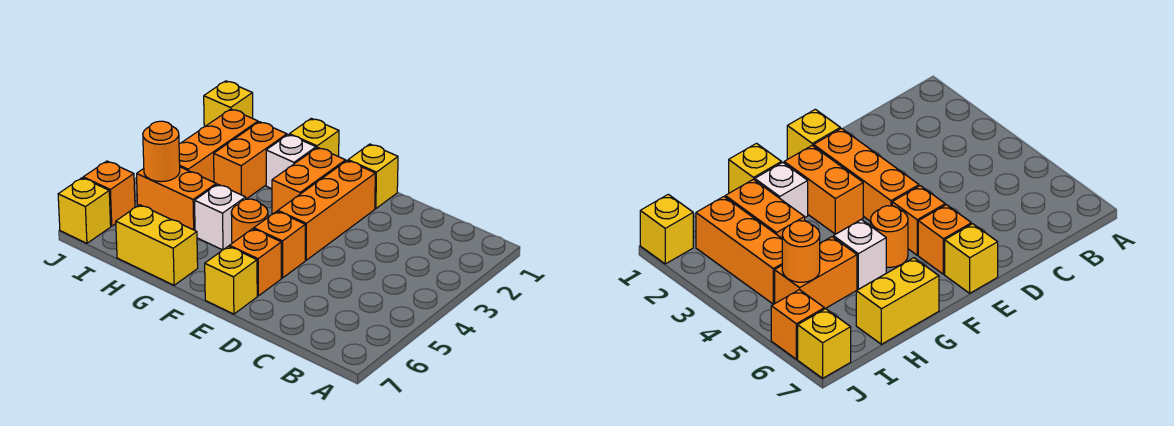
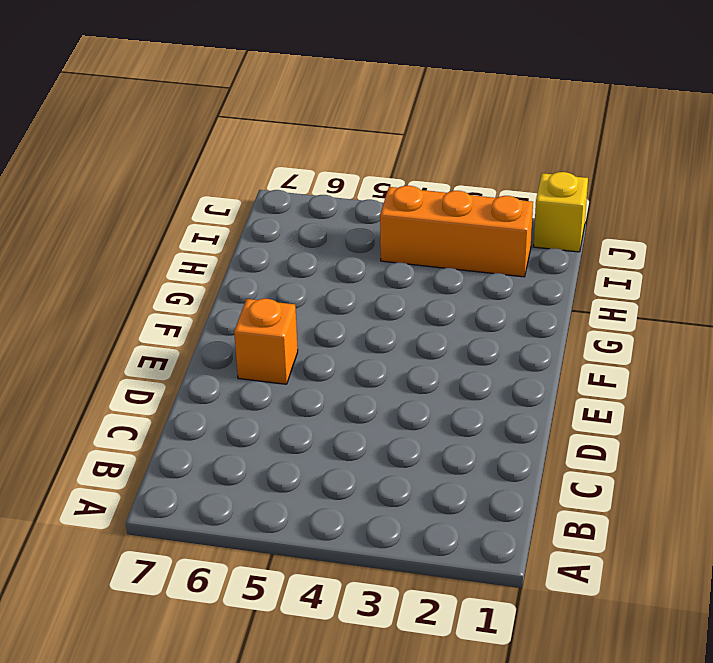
none -> yellow 1x1 brick [348,144,398,209]
none -> orange 1x3 brick [278,161,375,260]
none -> orange 1x1 brick [254,211,305,278]

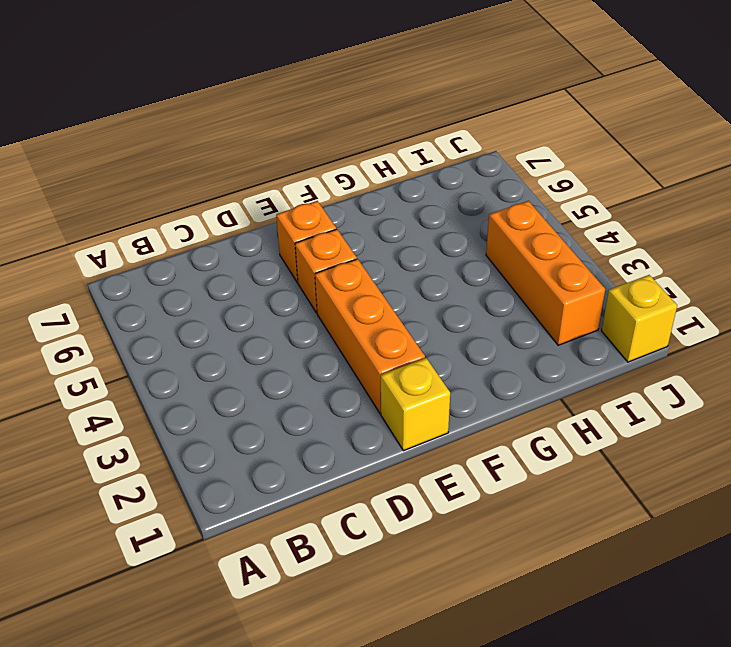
none -> yellow 1x1 brick [205,246,257,314]
none -> orange 1x2 brick [272,147,346,214]
none -> orange 1x1 round brick [231,199,268,243]

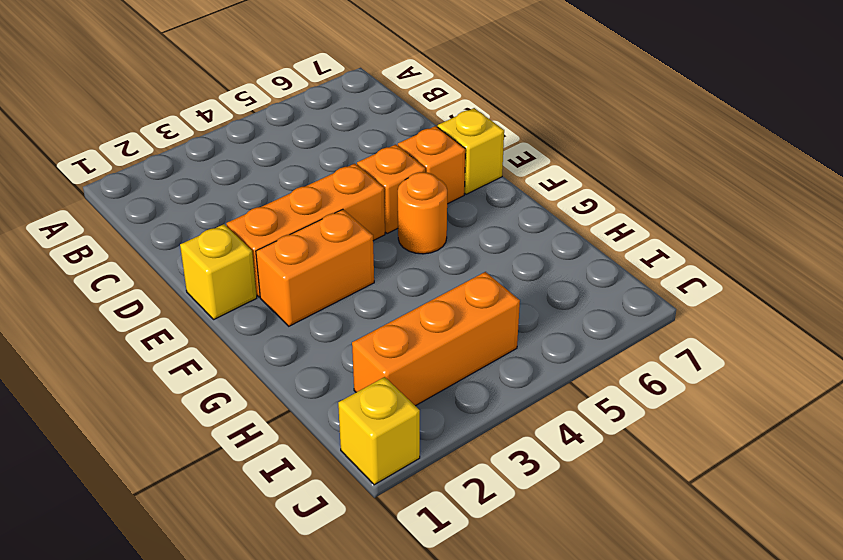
none -> yellow 1x1 brick [289,118,339,157]
none -> white 1x1 brick [266,135,316,189]
none -> white 1x1 brick [195,184,246,250]

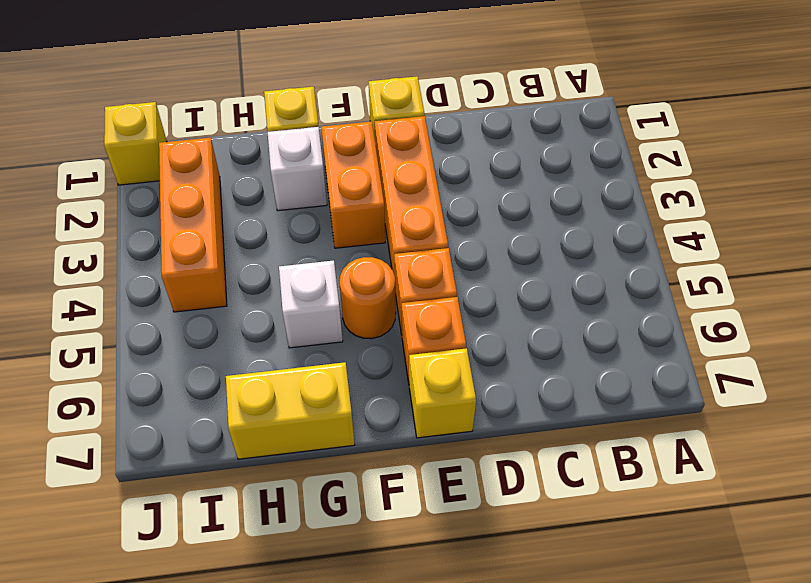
none -> orange 1x2 brick [214,122,287,199]
none -> orange 1x2 brick [137,167,216,230]
none -> orange 1x1 brick [83,161,135,226]

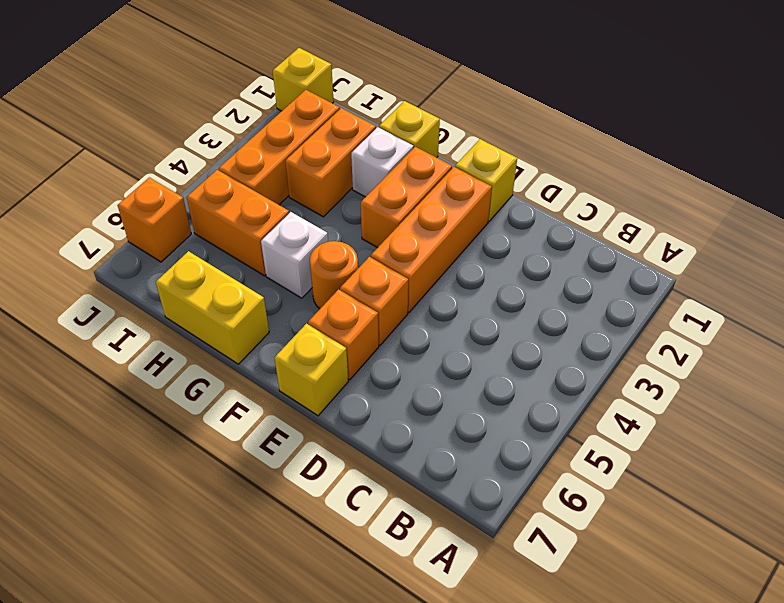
none -> yellow 1x1 brick [58,178,111,243]
none -> orange 1x1 round brick [143,121,180,182]

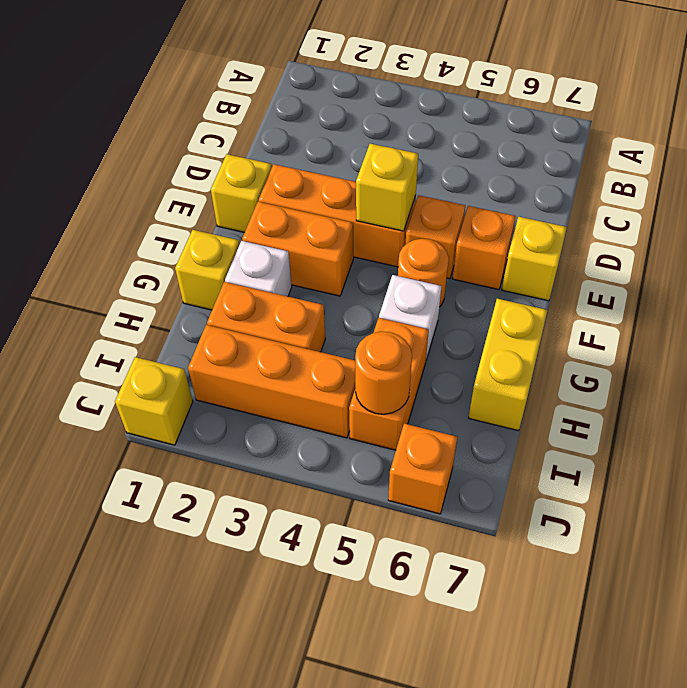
yellow 1x1 brick [356,144,418,231] -> yellow 1x1 brick moved to [58,178,111,243]

